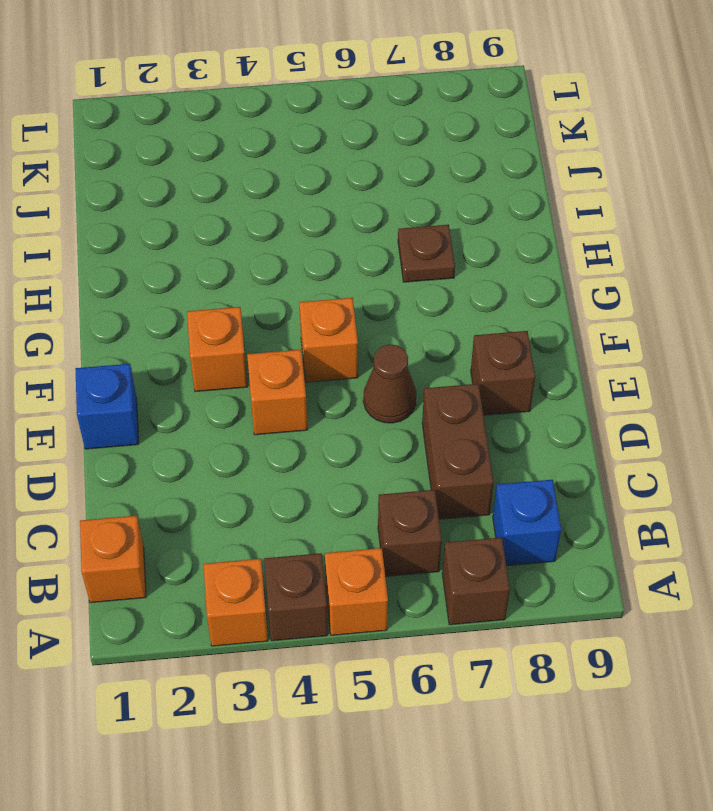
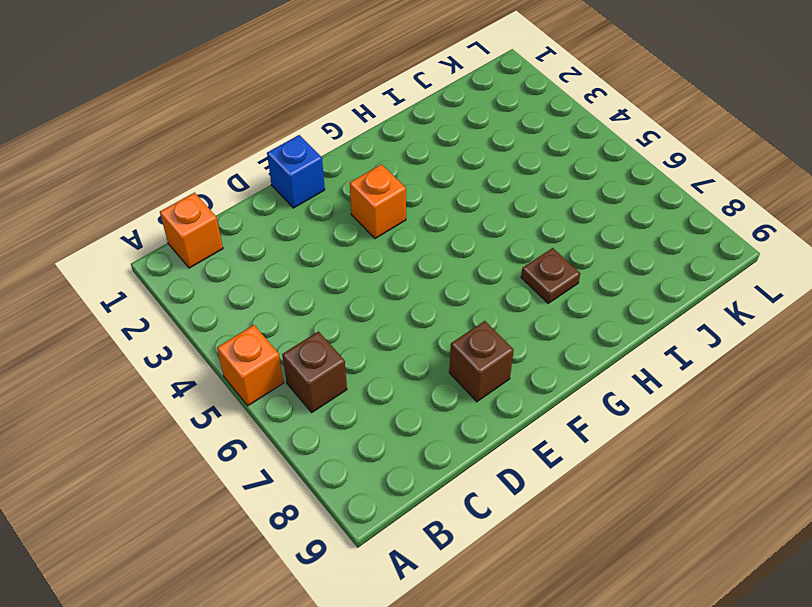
none -> orange 1x1 brick [204,559,268,646]
none -> brown 1x1 brick [264,553,328,641]
none -> brown 1x1 brick [442,537,510,625]

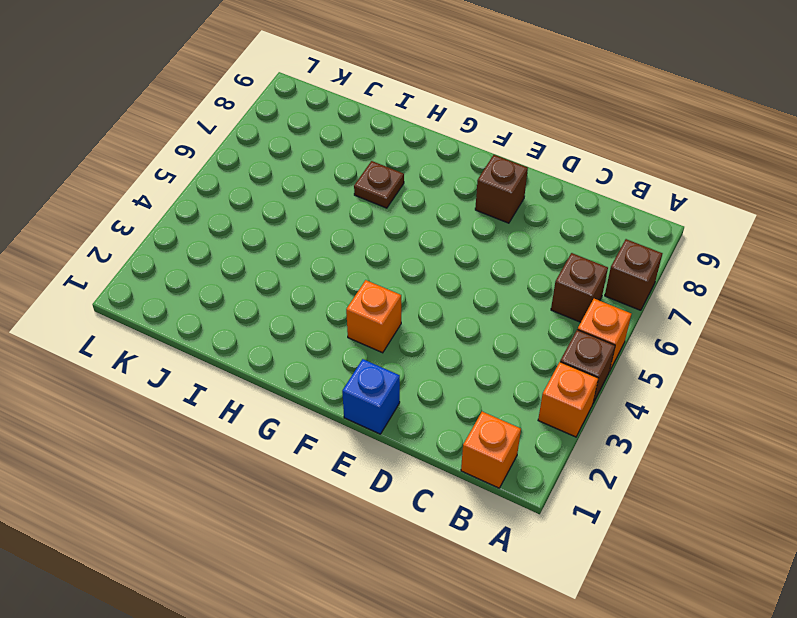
none -> blue 1x1 brick [493,480,561,566]
none -> brown 1x2 brick [422,384,494,519]
none -> orange 1x1 brick [247,350,307,435]

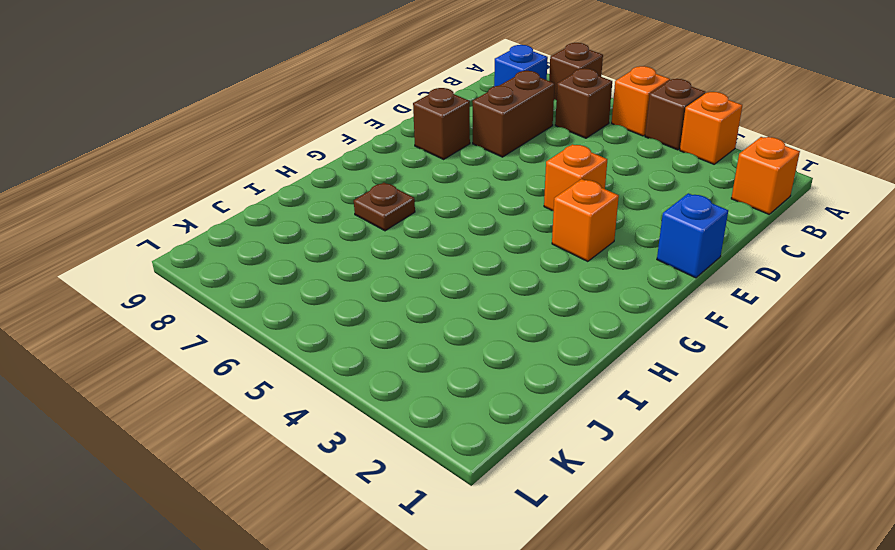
none -> brown 1x1 cone [363,344,416,423]
none -> orange 1x1 brick [299,298,358,382]

